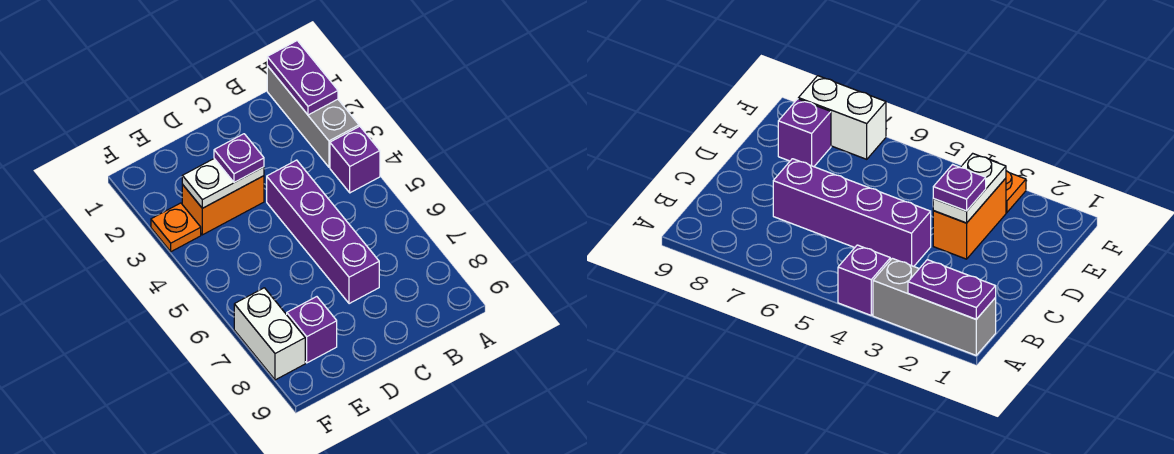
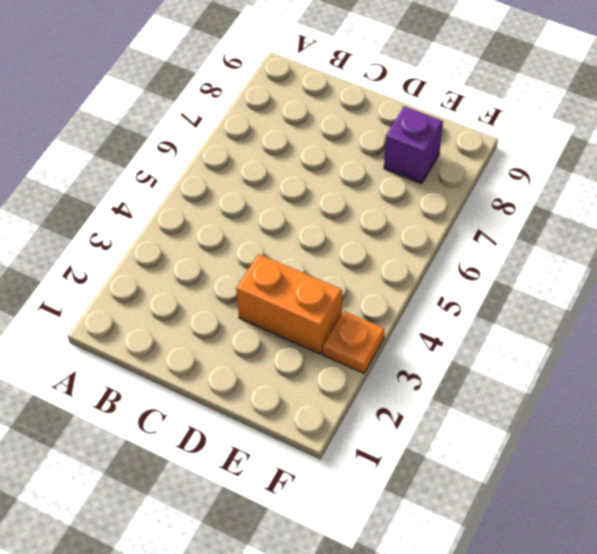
none -> grey 1x3 brick [267,66,359,167]
none -> purple 1x1 brick [330,126,380,193]

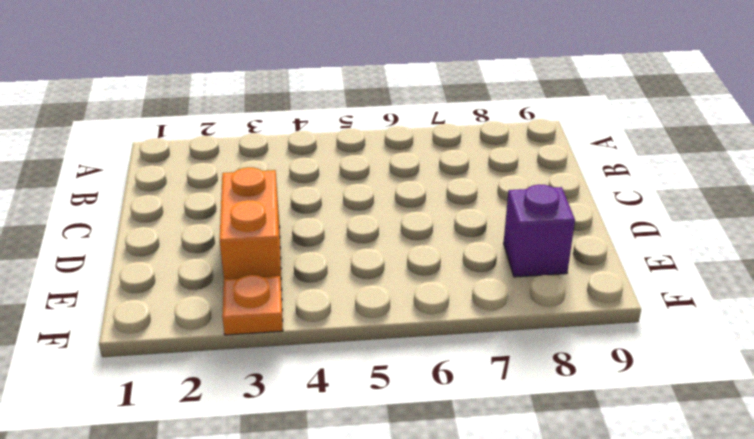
none -> grey 1x3 brick [267,66,359,167]
none -> purple 1x1 brick [330,126,380,193]

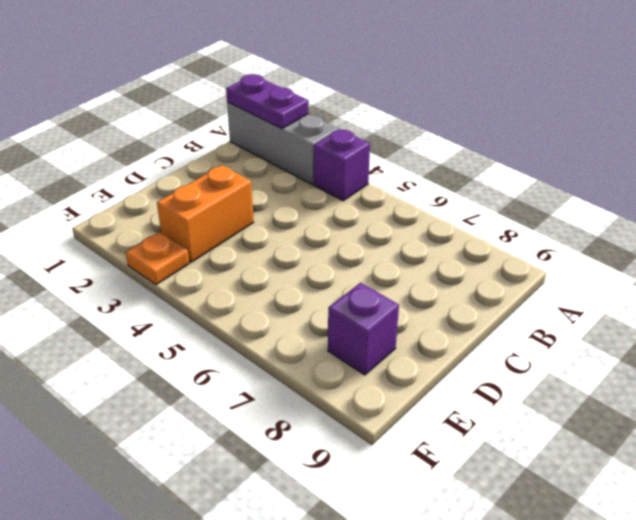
none -> purple 1x4 brick [267,160,379,304]
none -> white 1x2 brick [234,288,305,380]

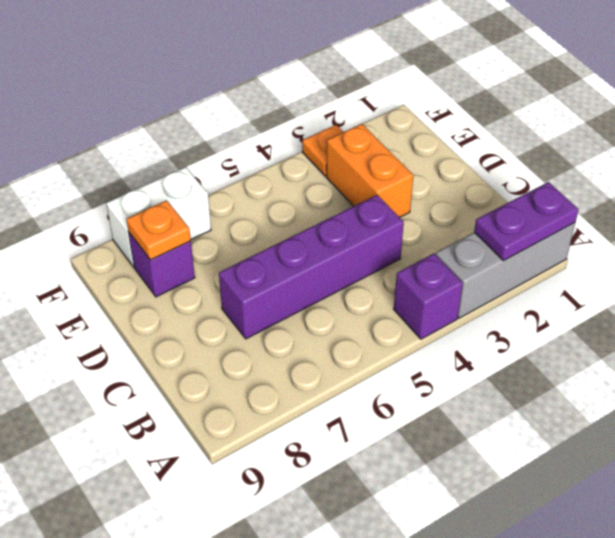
orange 1x1 plate [126,200,191,260] -> none
none -> white 1x2 plate [182,159,264,208]
none -> purple 1x1 plate [214,134,264,182]

